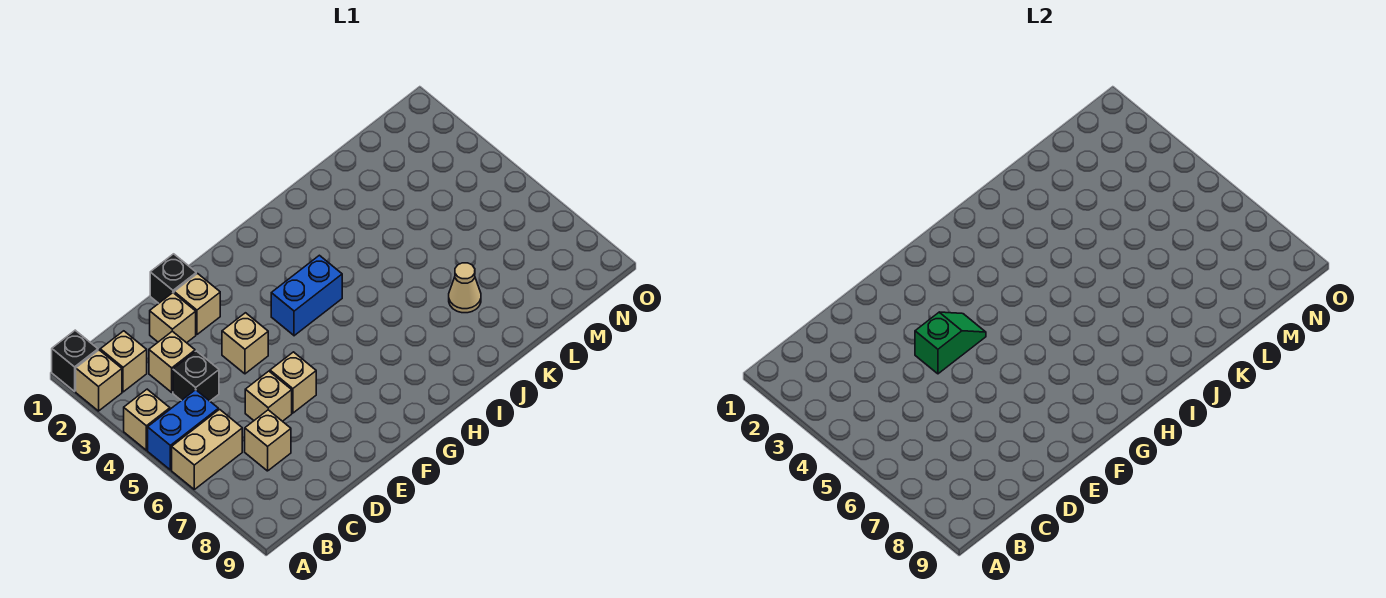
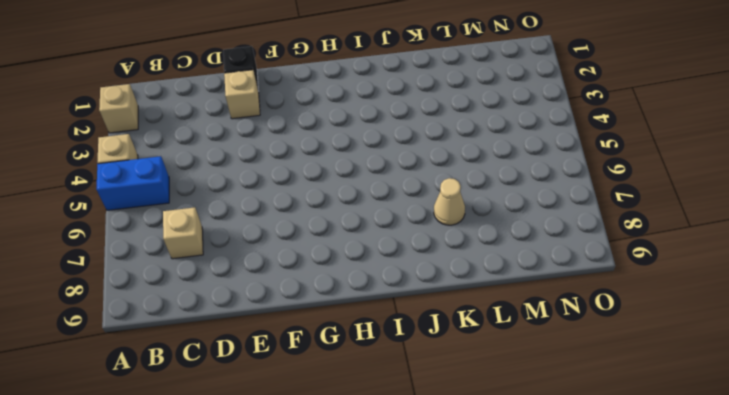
none -> black 1x1 brick [52,330,98,391]
none -> tan 1x2 brick [172,409,242,489]
none -> tan 1x1 brick [100,331,147,392]

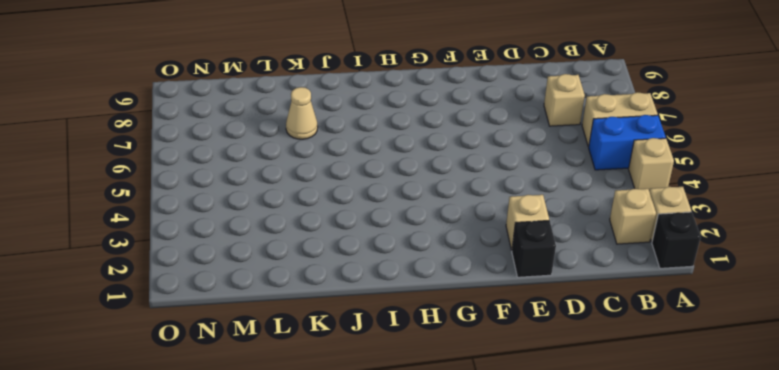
none -> tan 1x1 brick [149,331,195,392]
none -> black 1x1 brick [173,351,219,401]
none -> tan 1x1 brick [150,293,196,343]

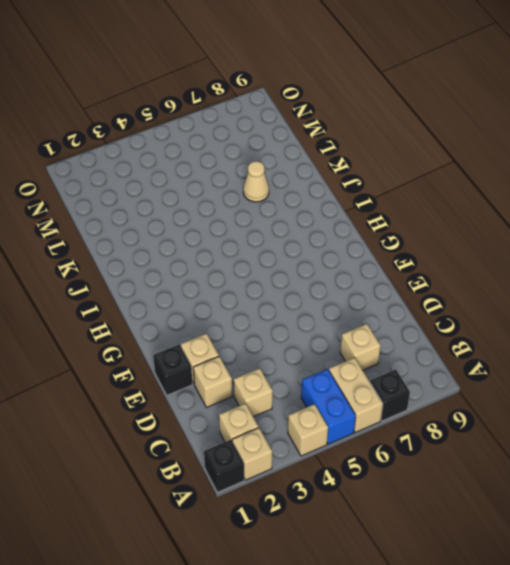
black 1x1 brick [370,370,410,421] -> black 1x1 brick moved to [173,351,219,401]
none -> tan 1x1 brick [245,371,292,421]
none -> tan 1x1 brick [222,313,268,374]
none -> tan 1x1 brick [270,352,316,413]

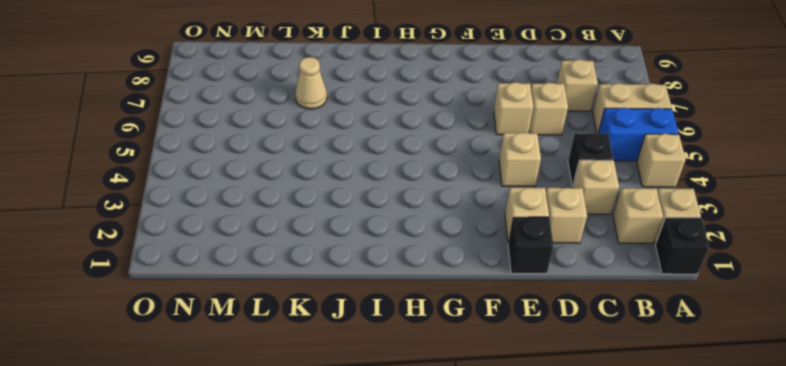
none -> blue 1x2 brick [271,255,342,336]
none -> green 1x2 slope [915,312,986,374]

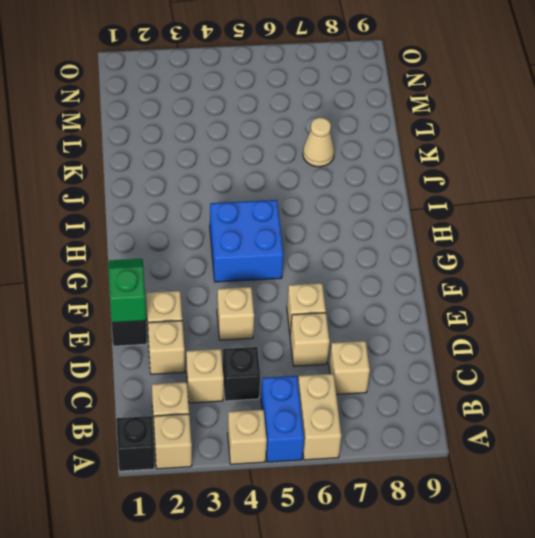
green 1x2 slope [109,259,146,323] -> green 1x2 slope moved to [915,312,986,374]
blue 2x2 brick [210,200,283,282] -> blue 1x2 brick [271,255,342,336]

